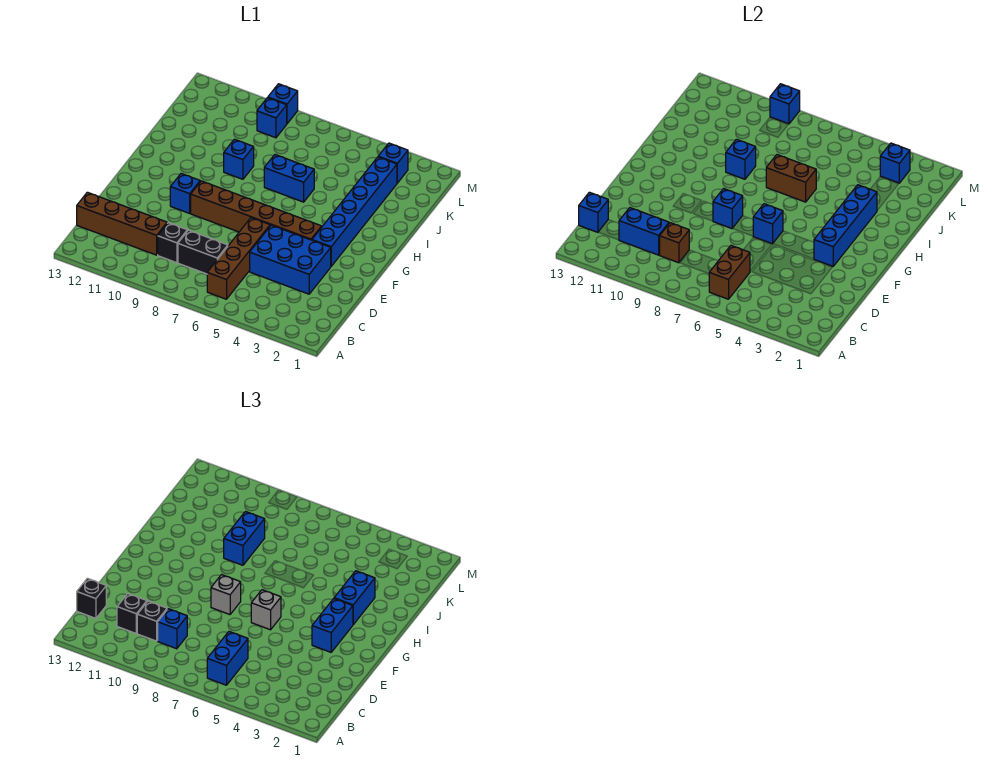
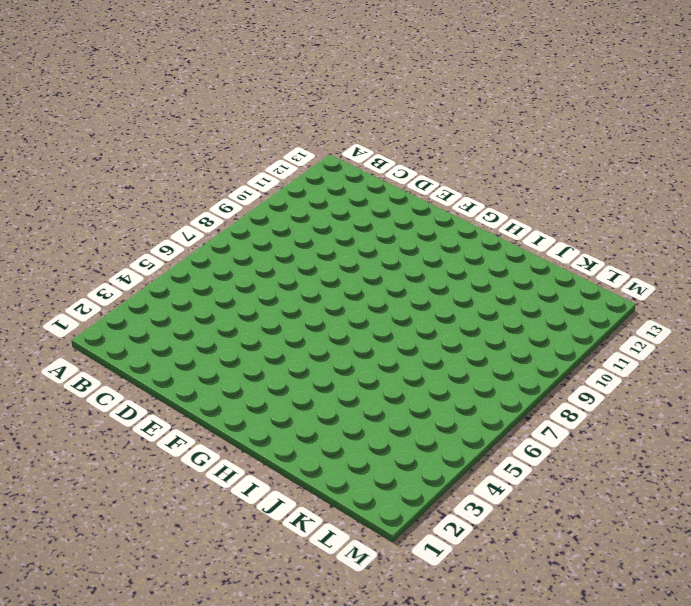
none -> brown 1x4 brick [207,218,270,299]
none -> black 1x2 brick [178,230,228,274]
none -> black 1x1 brick [158,223,187,263]
none -> brown 1x4 brick [77,192,167,255]

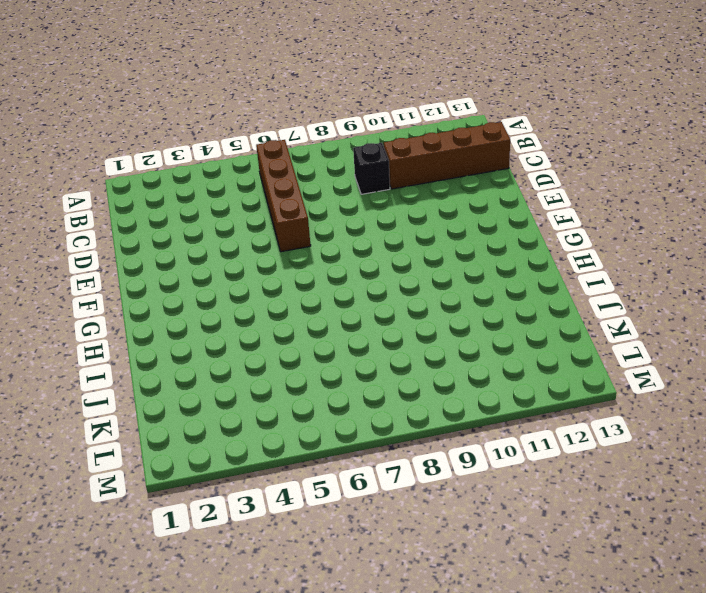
none -> black 1x2 brick [178,230,228,274]
none -> blue 2x3 brick [250,225,331,294]
none -> blue 1x6 brick [312,157,397,266]
none -> brown 1x6 brick [191,181,322,240]

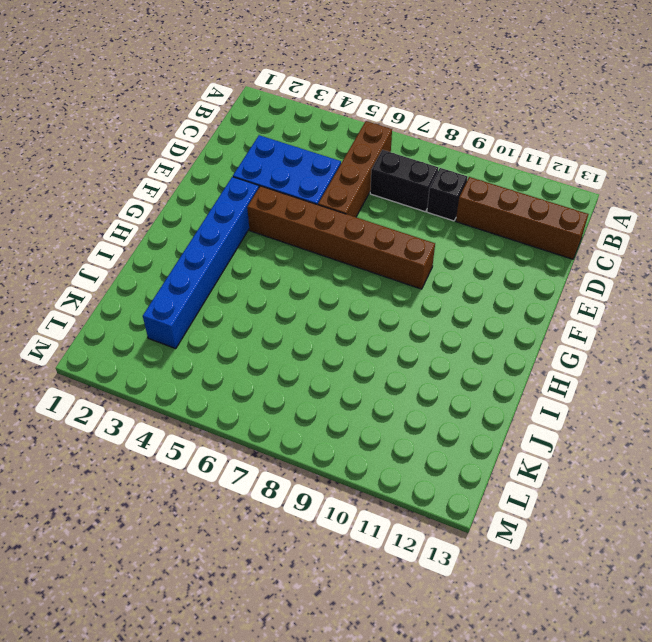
none -> blue 1x1 brick [170,174,200,213]
none -> blue 1x2 brick [264,155,314,202]
none -> blue 1x1 brick [224,139,254,179]
none -> blue 1x1 brick [378,143,408,183]

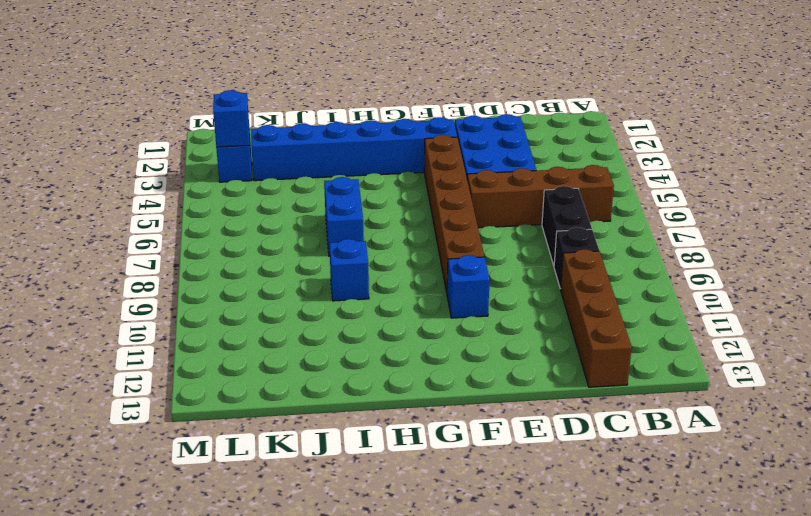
none -> blue 1x1 brick [257,98,287,138]
none -> blue 1x1 brick [268,84,298,124]
none -> brown 1x2 brick [709,246,750,299]
none -> brown 1x1 brick [660,223,689,263]

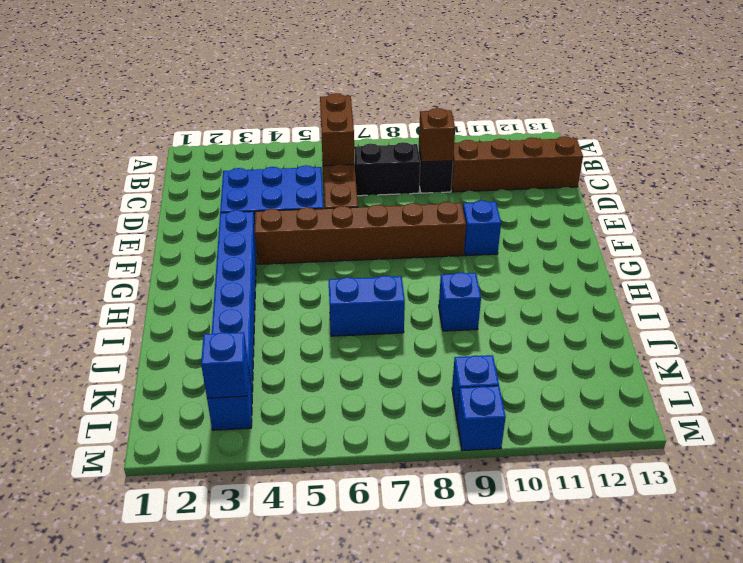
none -> blue 1x2 brick [619,208,669,255]
none -> blue 1x1 brick [579,192,608,232]
none -> blue 1x4 brick [814,185,877,266]
none -> blue 1x1 brick [753,204,783,244]

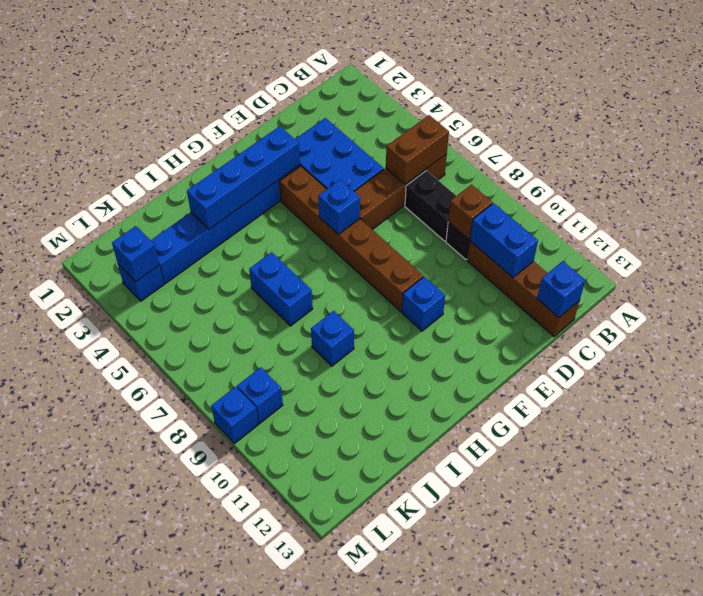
none -> blue 1x1 brick [713,189,743,229]
none -> brown 1x2 brick [766,155,816,202]
none -> blue 1x1 brick [726,139,756,179]
none -> blue 1x1 brick [770,84,800,124]

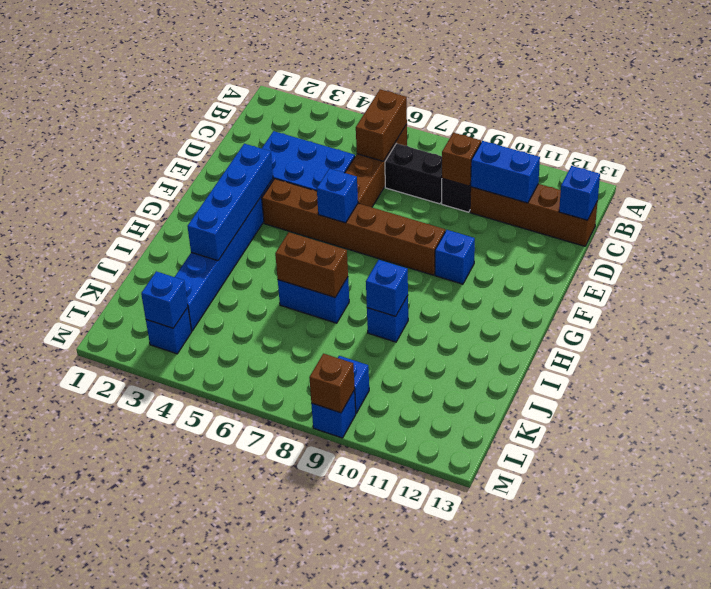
brown 1x1 brick [309,354,355,413] -> blue 1x1 brick [770,84,800,124]
none -> blue 1x1 brick [713,189,743,229]
none -> blue 1x2 brick [207,632,248,685]
none -> blue 1x1 brick [158,609,187,649]
none -> black 1x1 brick [137,601,167,641]

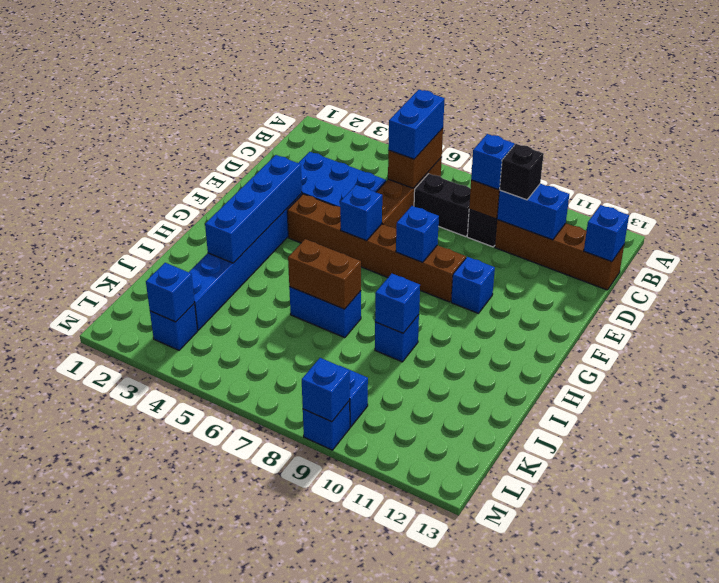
none -> black 1x1 brick [117,594,147,633]
none -> black 1x1 brick [77,578,106,618]
none -> blue 1x2 brick [312,599,353,652]
none -> grey 1x1 brick [251,590,281,630]

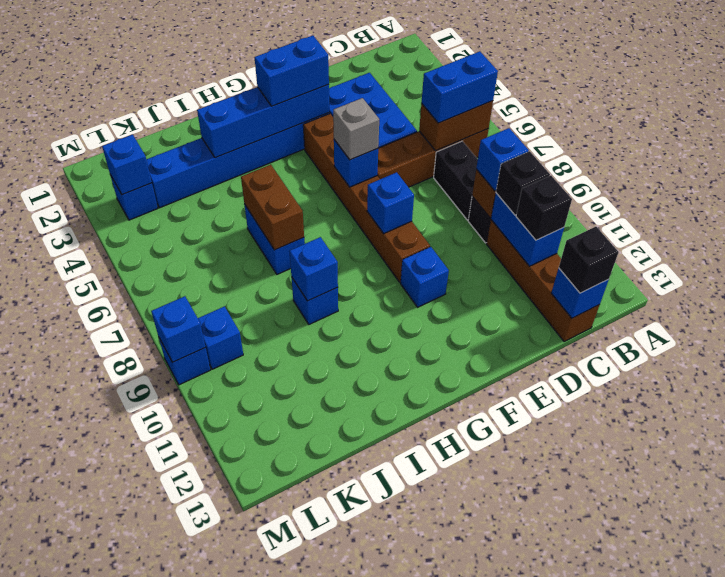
none -> grey 1x1 brick [211,575,241,615]
none -> blue 1x2 brick [334,571,375,624]
none -> blue 1x2 brick [224,512,265,565]

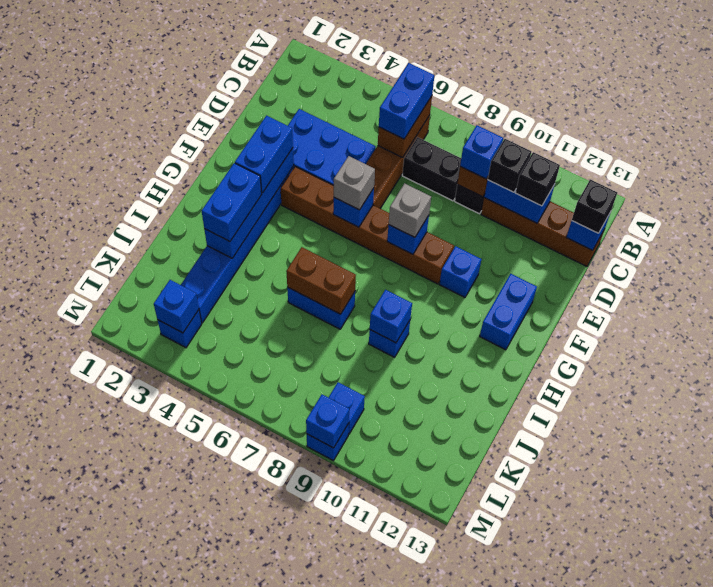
blue 1x2 brick [480,274,537,350] -> blue 1x2 brick moved to [224,512,265,565]

